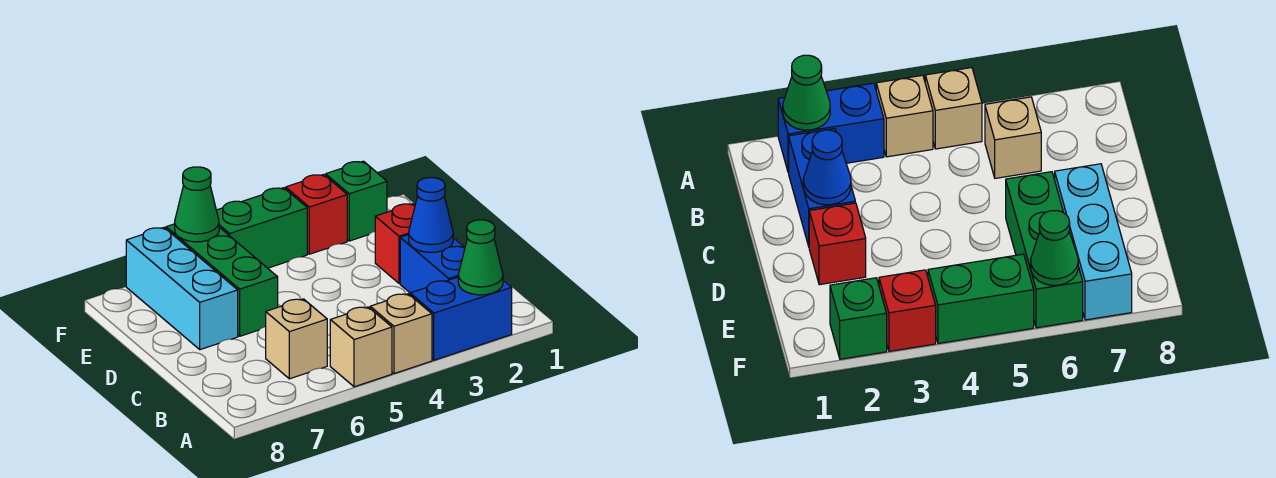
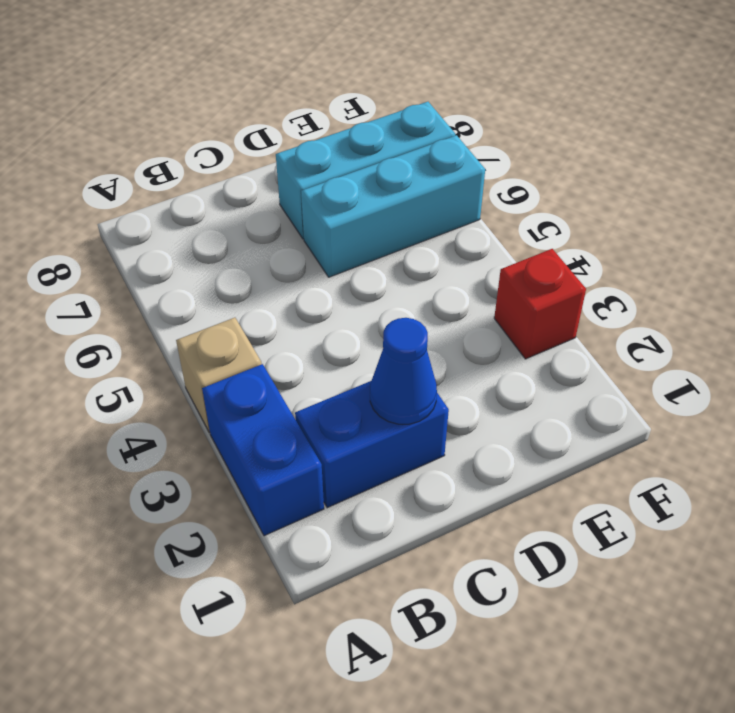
cyan 1x3 brick [301,135,485,277] -> green 1x3 brick [166,224,278,336]
none -> tan 1x1 brick [330,307,392,387]
none -> tan 1x1 brick [266,299,327,379]
none -> red 1x1 brick [375,204,415,283]

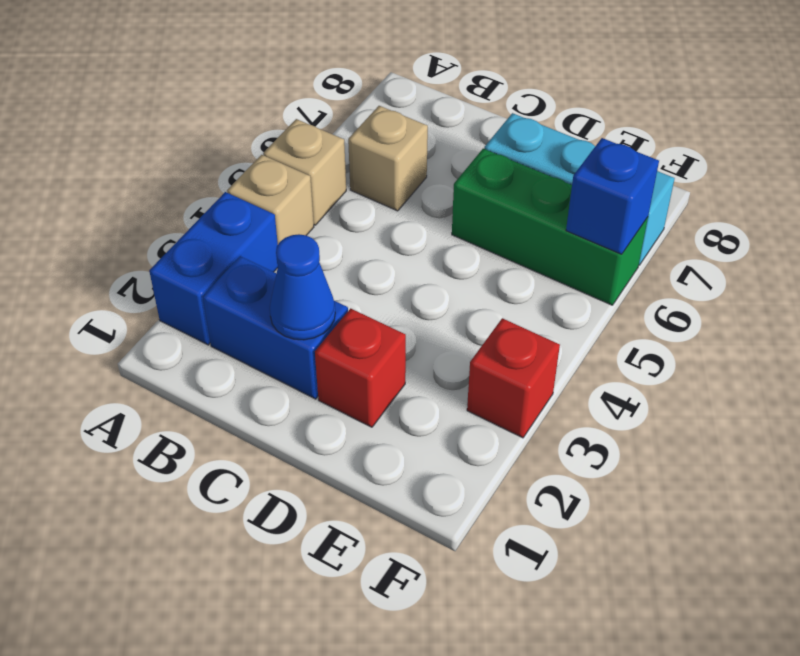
blue 1x1 brick [566,138,659,254] -> green 1x1 cone [175,167,219,242]
none -> green 1x1 brick [326,161,387,241]
none -> green 1x2 brick [216,188,307,268]
none -> green 1x1 cone [458,220,503,295]

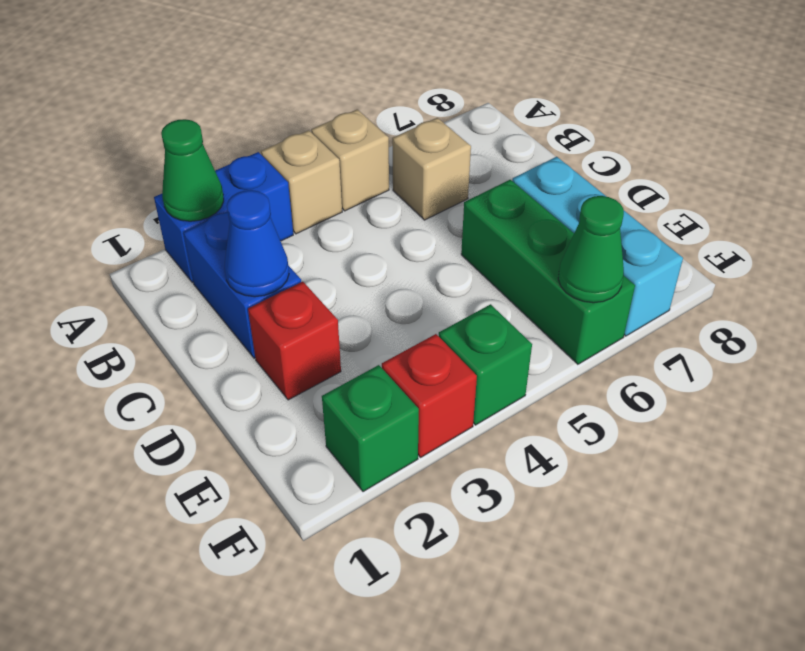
green 1x1 brick [439,304,532,425] -> green 1x2 brick [216,188,307,268]

